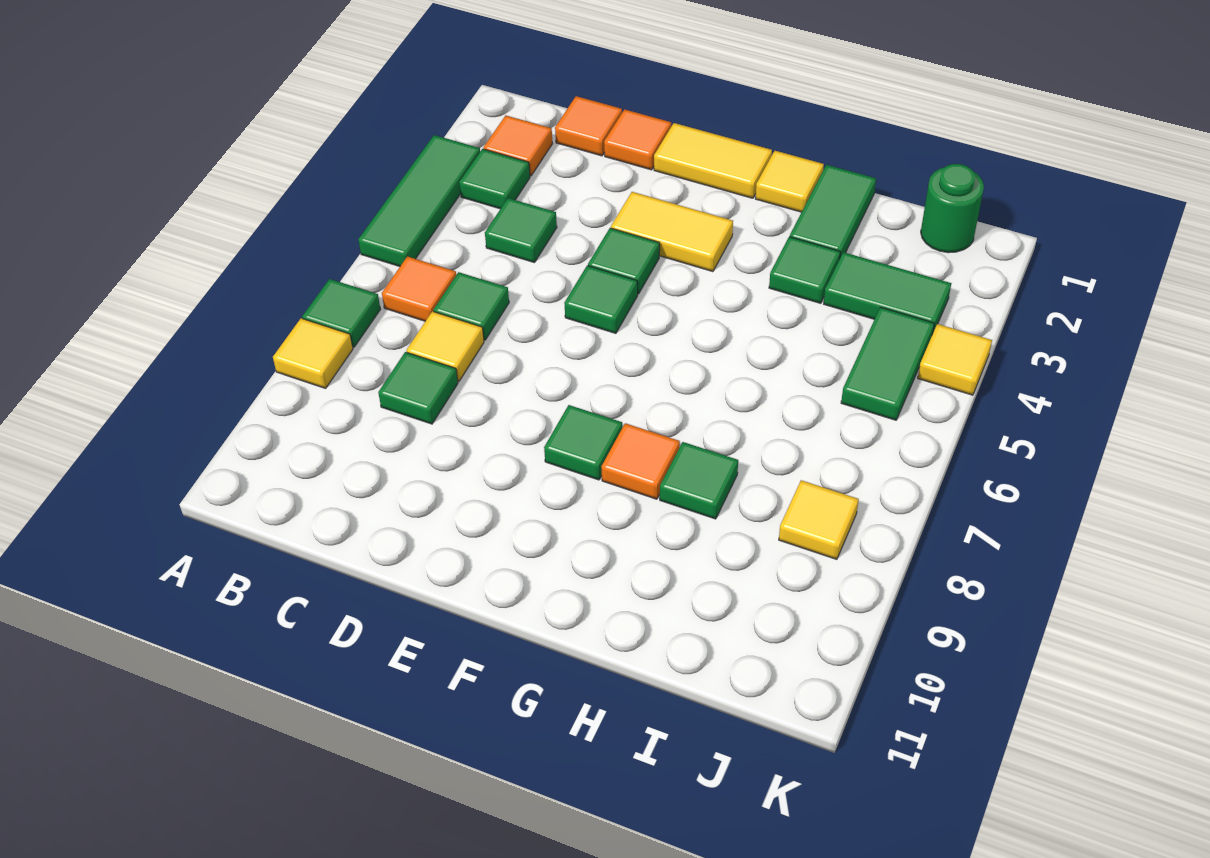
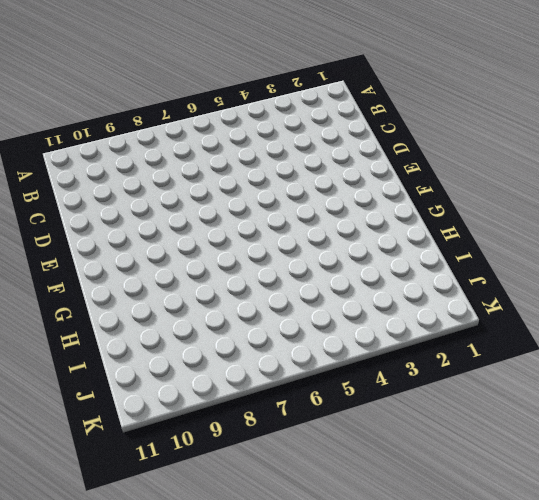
none -> green 1x3 tile [358,135,480,266]
none -> green 1x1 tile [302,279,381,347]
none -> yellow 1x1 tile [273,318,353,388]

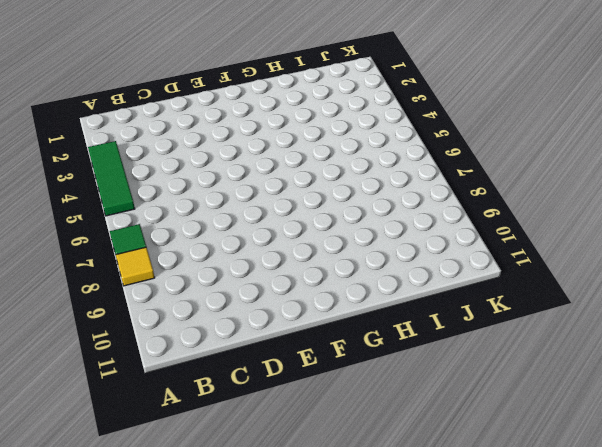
none -> orange 1x1 tile [483,116,553,176]
none -> green 1x1 tile [459,149,530,209]
none -> orange 1x1 tile [382,256,456,321]

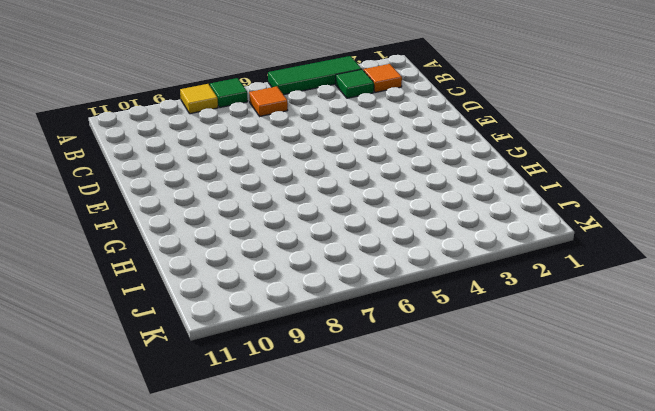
none -> orange 1x1 tile [555,96,622,156]
none -> green 1x1 tile [485,198,557,263]
none -> green 1x1 tile [434,272,509,340]

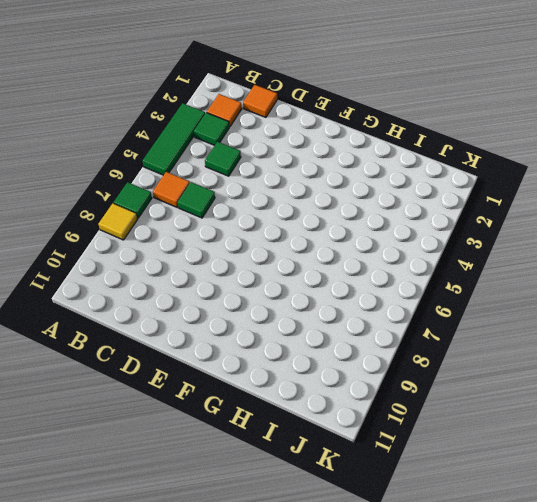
none -> yellow 1x1 tile [407,311,484,381]
none -> green 1x1 tile [378,352,458,424]
none -> orange 1x1 tile [604,109,671,170]

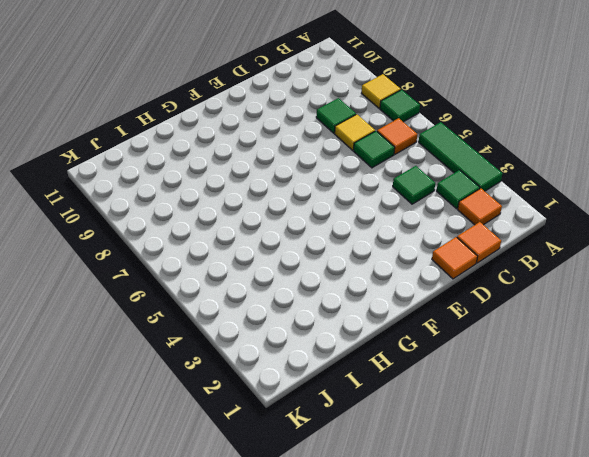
none -> yellow 1x2 tile [654,123,772,198]
none -> yellow 1x2 tile [611,192,733,272]
none -> green 1x1 tile [588,228,660,294]

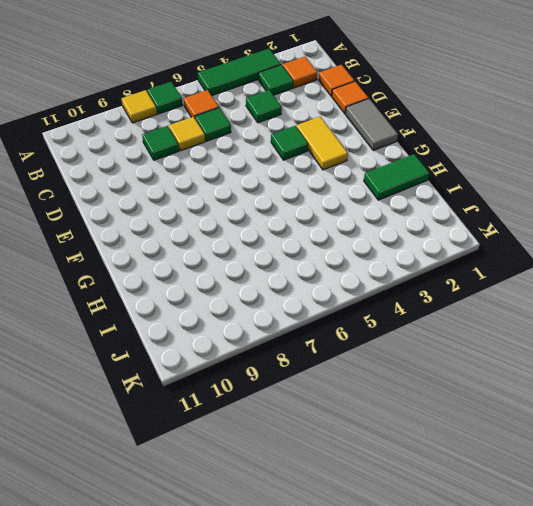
grey 1x2 tile [346,99,398,150] -> yellow 1x2 tile [654,123,772,198]
none -> green 1x1 tile [564,266,638,333]
none -> green 1x1 tile [544,405,622,480]
none -> yellow 1x1 tile [756,151,824,212]

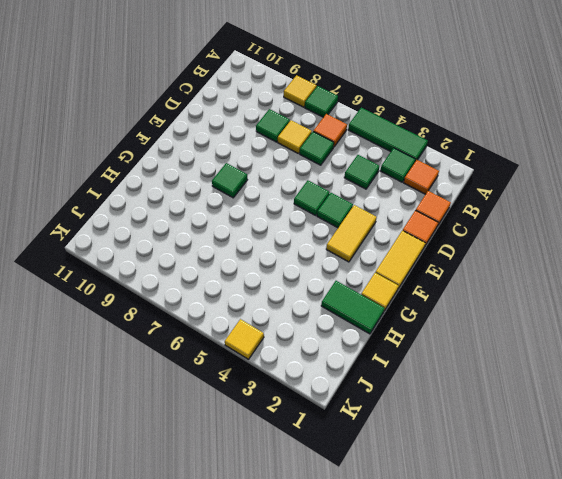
none -> orange 1x1 tile [601,423,680,499]
none -> green 1x1 tile [769,237,840,303]
none -> green 1x1 tile [660,442,738,519]

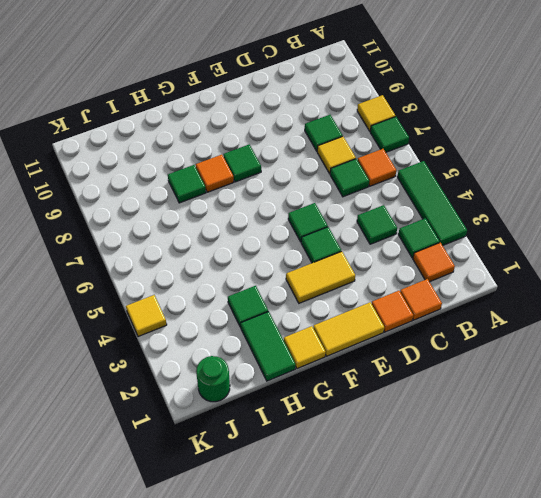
none -> green 1x2 tile [824,252,951,334]
none -> green 1x2 tile [841,307,934,420]
none -> yellow 1x1 tile [779,480,859,559]

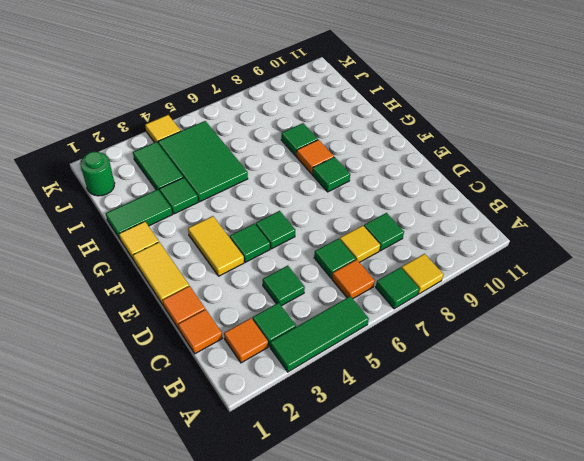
green 2x3 tile [158,121,248,202] -> green 1x2 tile [841,307,934,420]
none -> yellow 1x1 tile [779,480,859,559]

